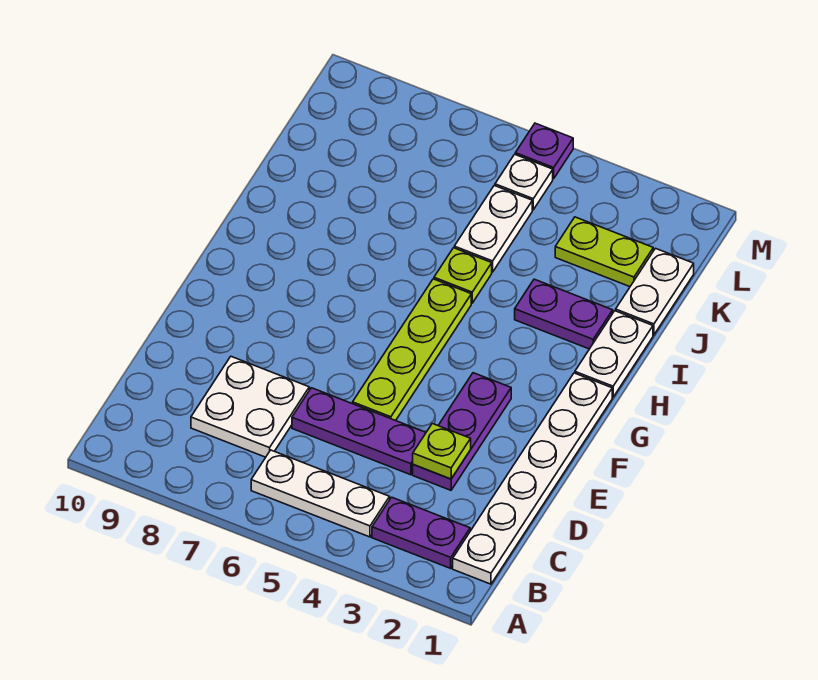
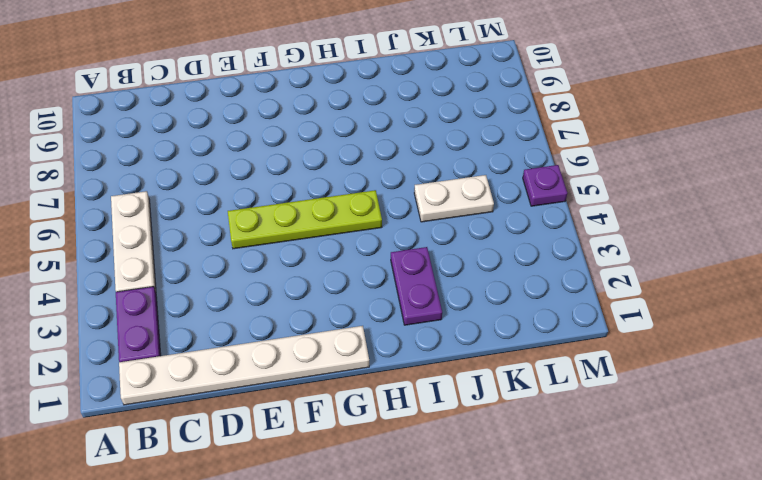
none -> white 2x2 plate [191,357,309,457]
none -> purple 1x3 plate [413,373,511,490]
none -> purple 1x3 plate [292,388,426,475]

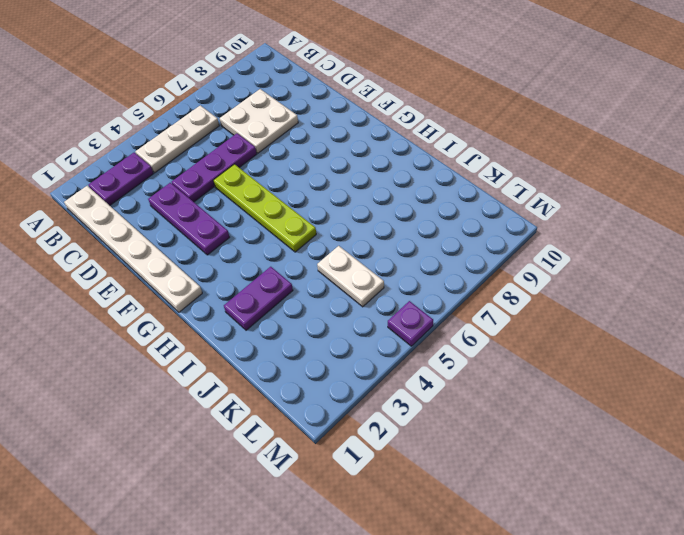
none -> white 1x2 plate [575,311,653,397]
none -> lime 1x1 plate [434,248,492,303]
none -> white 1x2 plate [616,248,694,335]

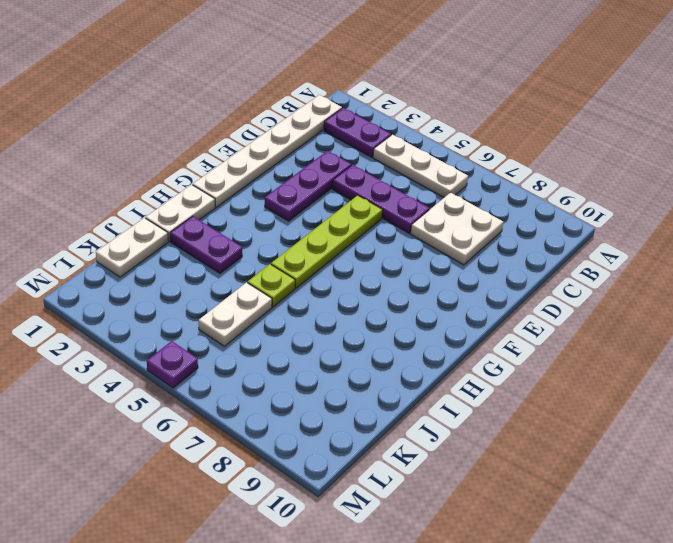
none -> lime 1x2 plate [555,217,653,287]
none -> white 1x1 plate [495,154,553,210]
none -> lime 1x1 plate [413,424,471,479]

